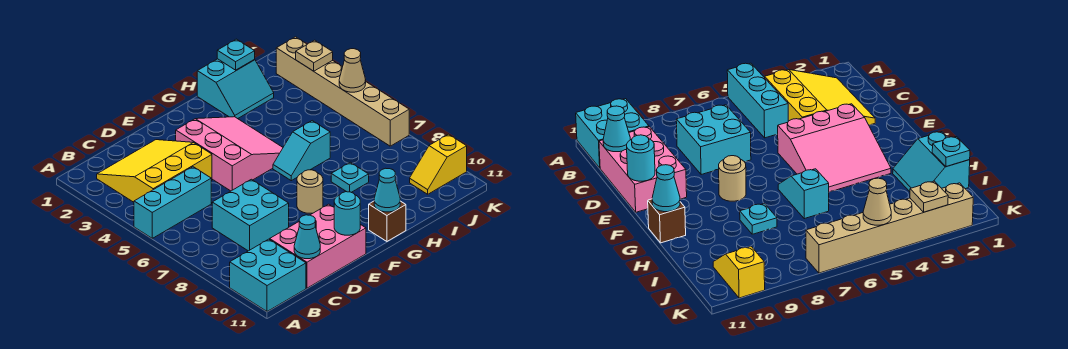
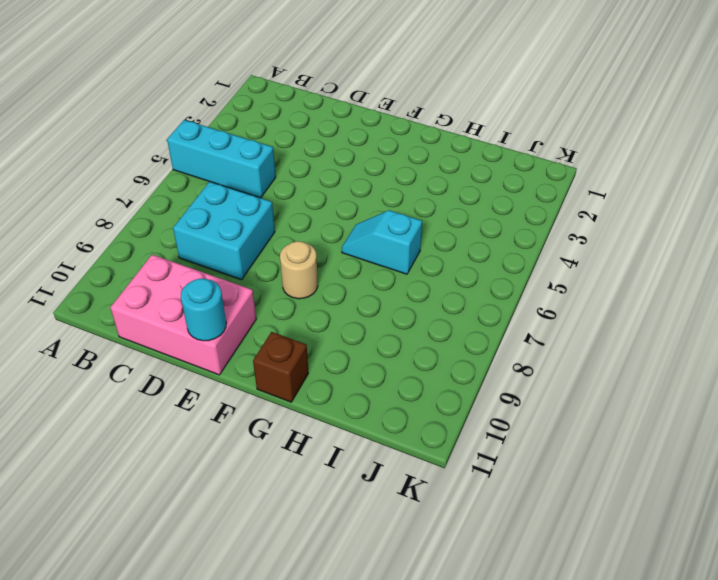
none -> cyan 2x2 brick [230,239,306,311]
none -> yellow 3x3 slope [97,140,212,202]
none -> pink 3x3 slope [176,117,283,191]

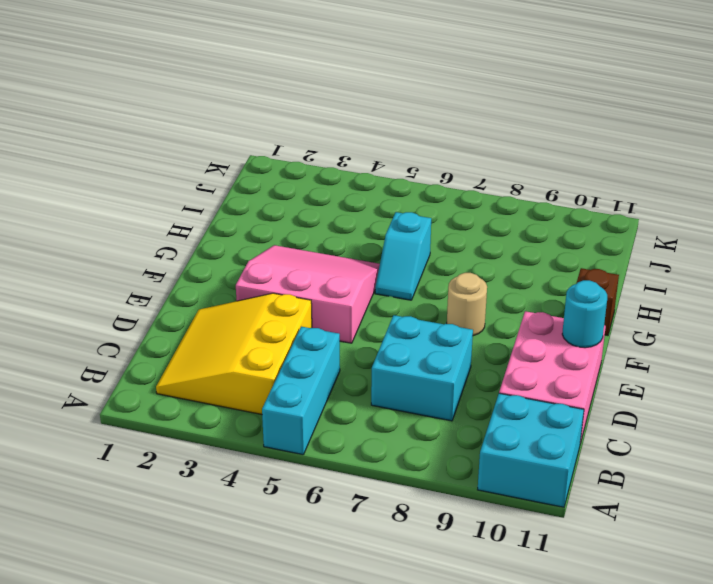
none -> cyan 2x2 slope [197,59,274,119]
none -> cyan 1x1 plate [331,162,369,192]
none -> yellow 1x2 slope [410,134,467,194]

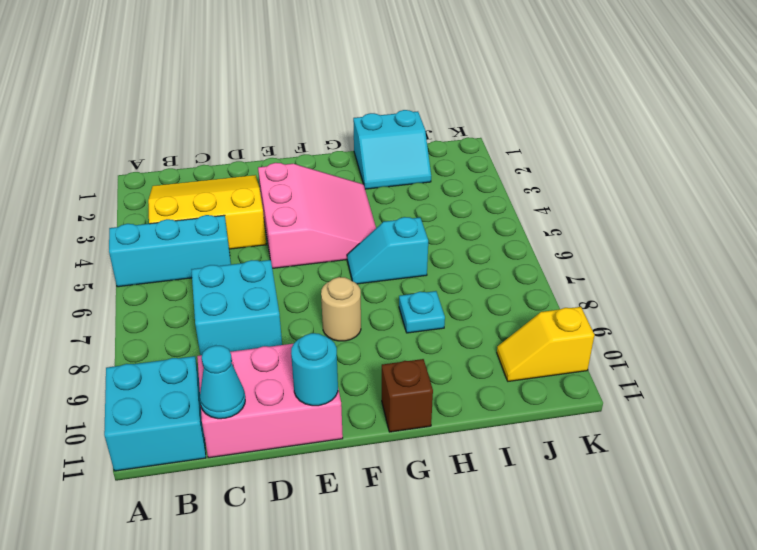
none -> tan 1x6 brick [276,37,409,146]
none -> cyan 1x1 cone [374,168,400,212]
none -> cyan 1x1 plate [217,39,255,70]

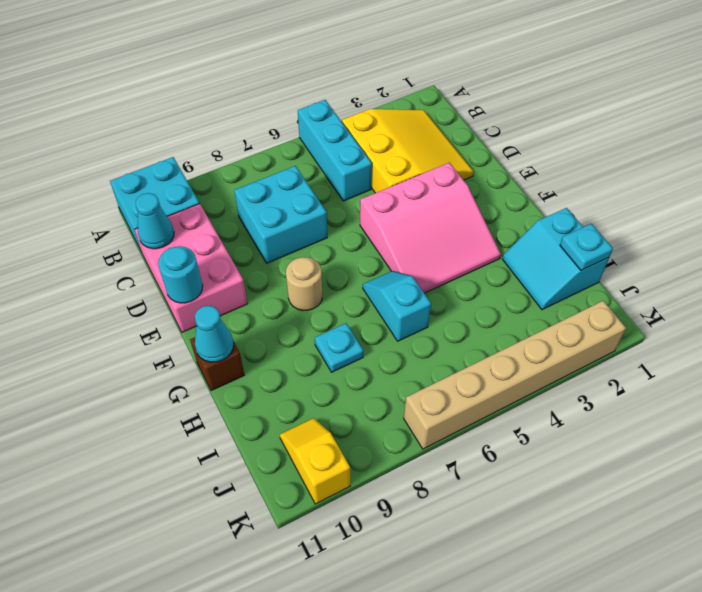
none -> tan 1x1 plate [296,40,333,71]
none -> tan 1x1 cone [339,49,366,92]

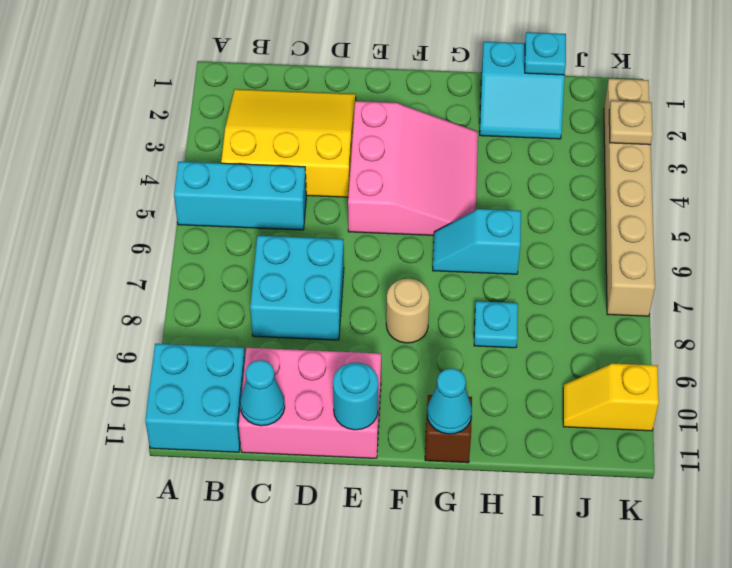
none -> tan 1x1 cone [339,49,366,92]

